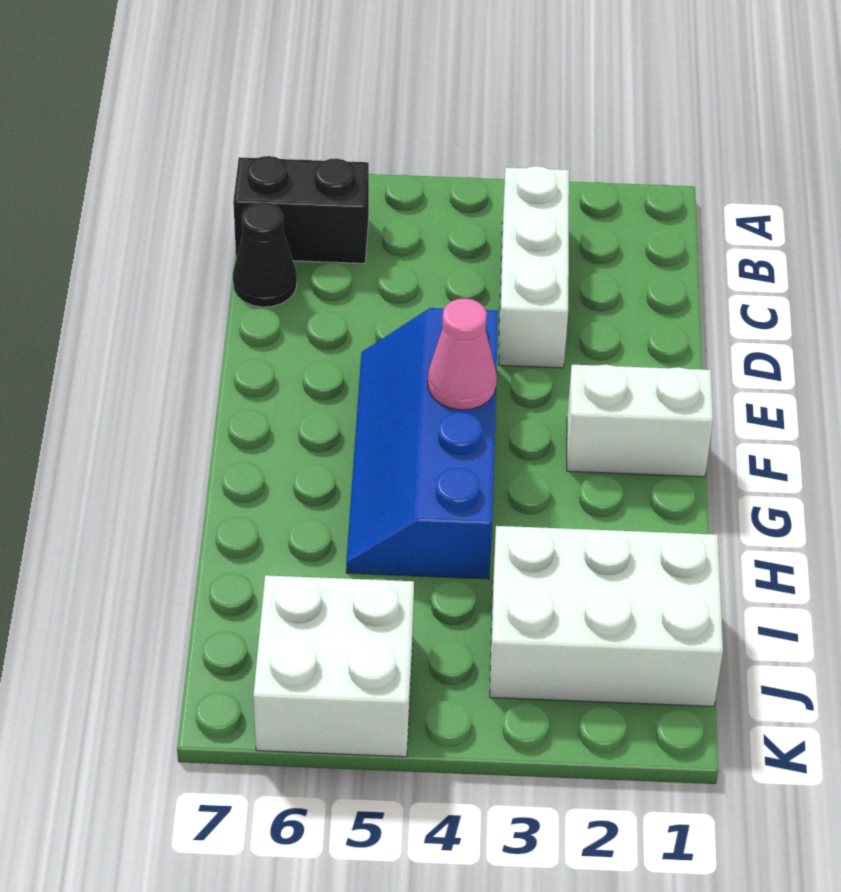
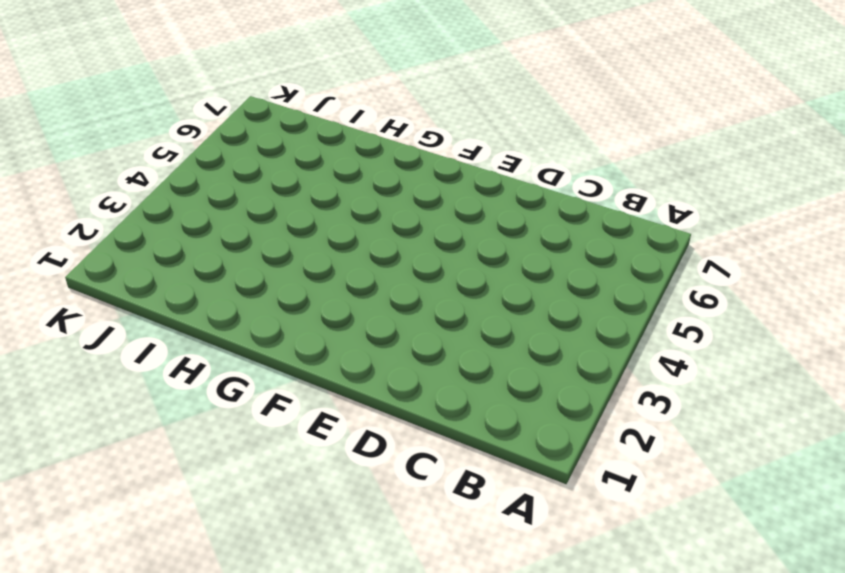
none -> white 1x3 brick [499,166,569,368]
none -> black 1x2 brick [233,156,369,264]

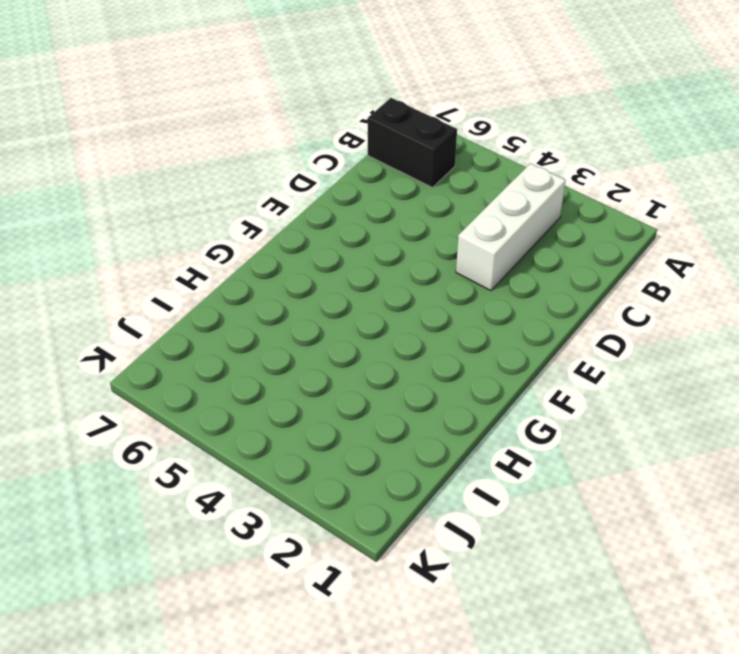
none -> black 1x1 cone [233,202,297,307]
none -> blue 2x4 slope [346,308,498,579]

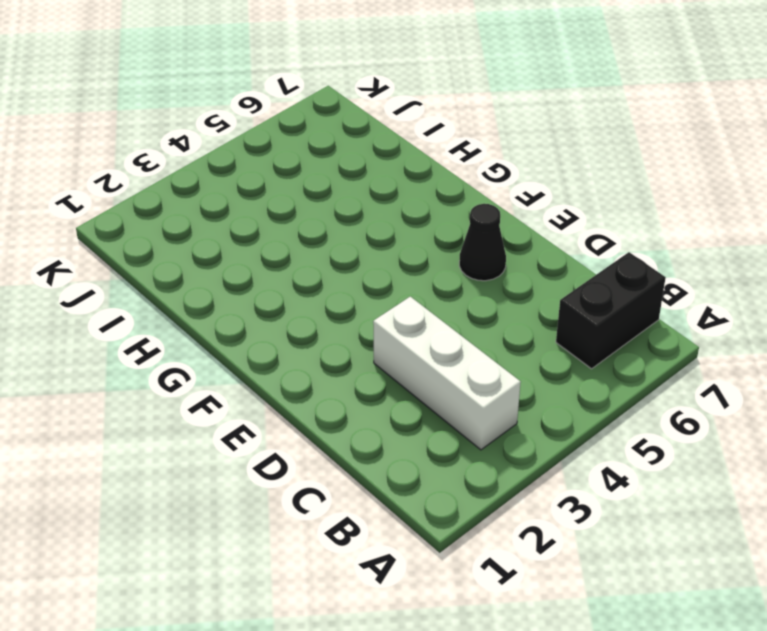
black 1x1 cone [459,204,506,281] -> black 1x1 cone moved to [233,202,297,307]
none -> blue 2x4 slope [346,308,498,579]
none -> white 1x2 brick [567,365,713,477]

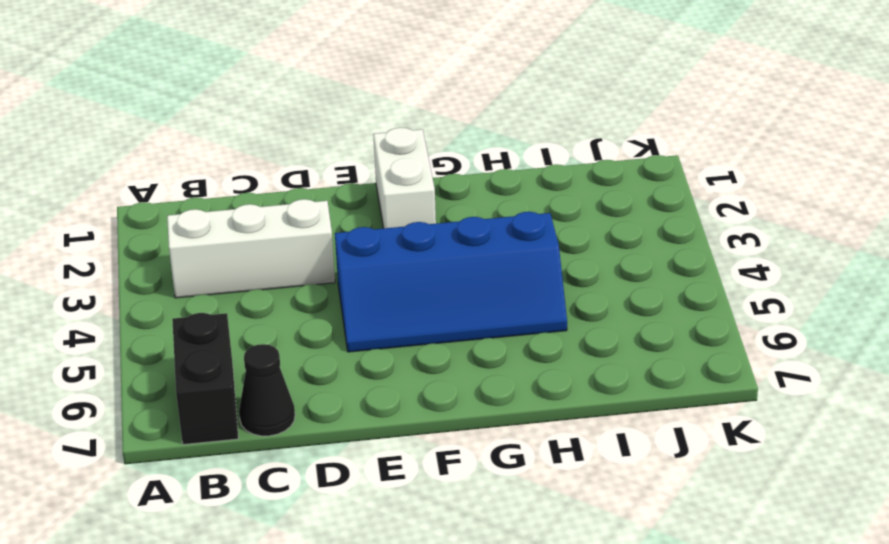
none -> white 2x3 brick [490,526,723,706]
none -> white 2x2 brick [253,575,414,757]

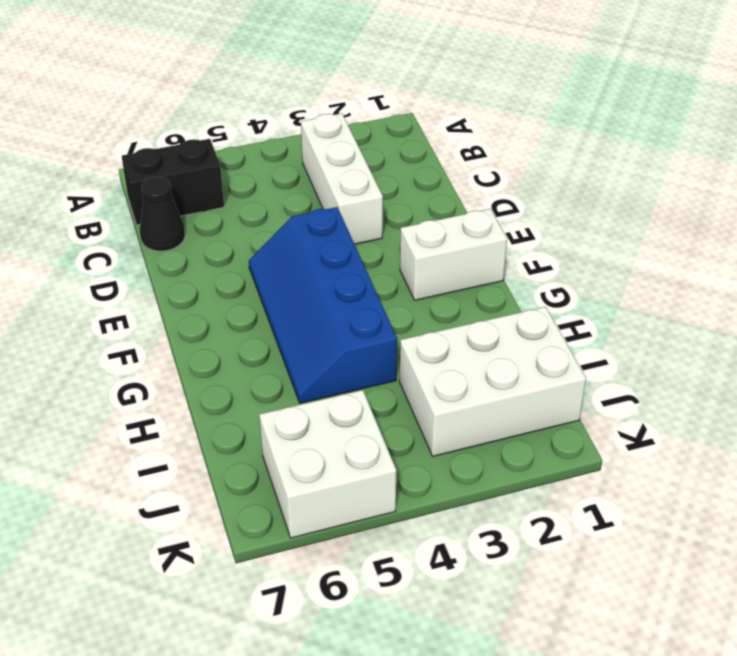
none -> pink 1x1 cone [428,298,497,410]

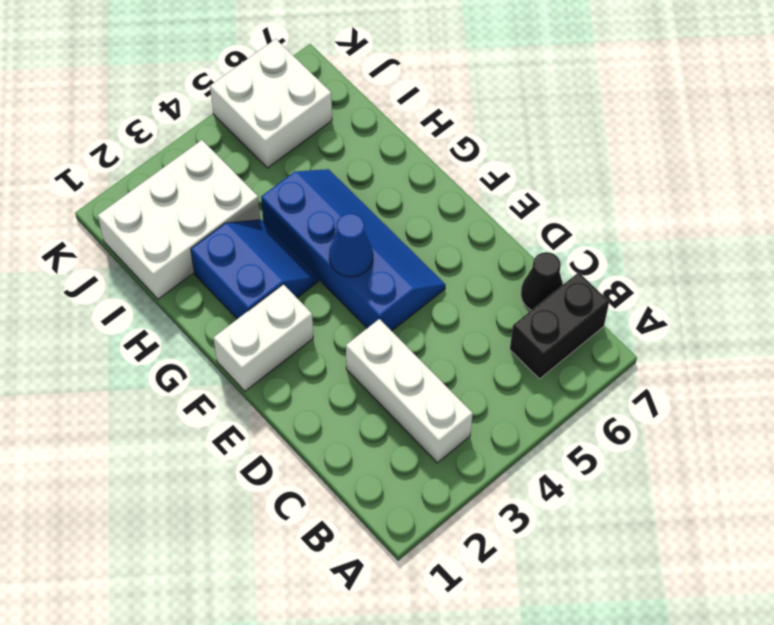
blue 1x1 cone [329,213,373,277] -> pink 1x1 cone [428,298,497,410]
blue 2x2 slope [191,220,318,319] -> none

